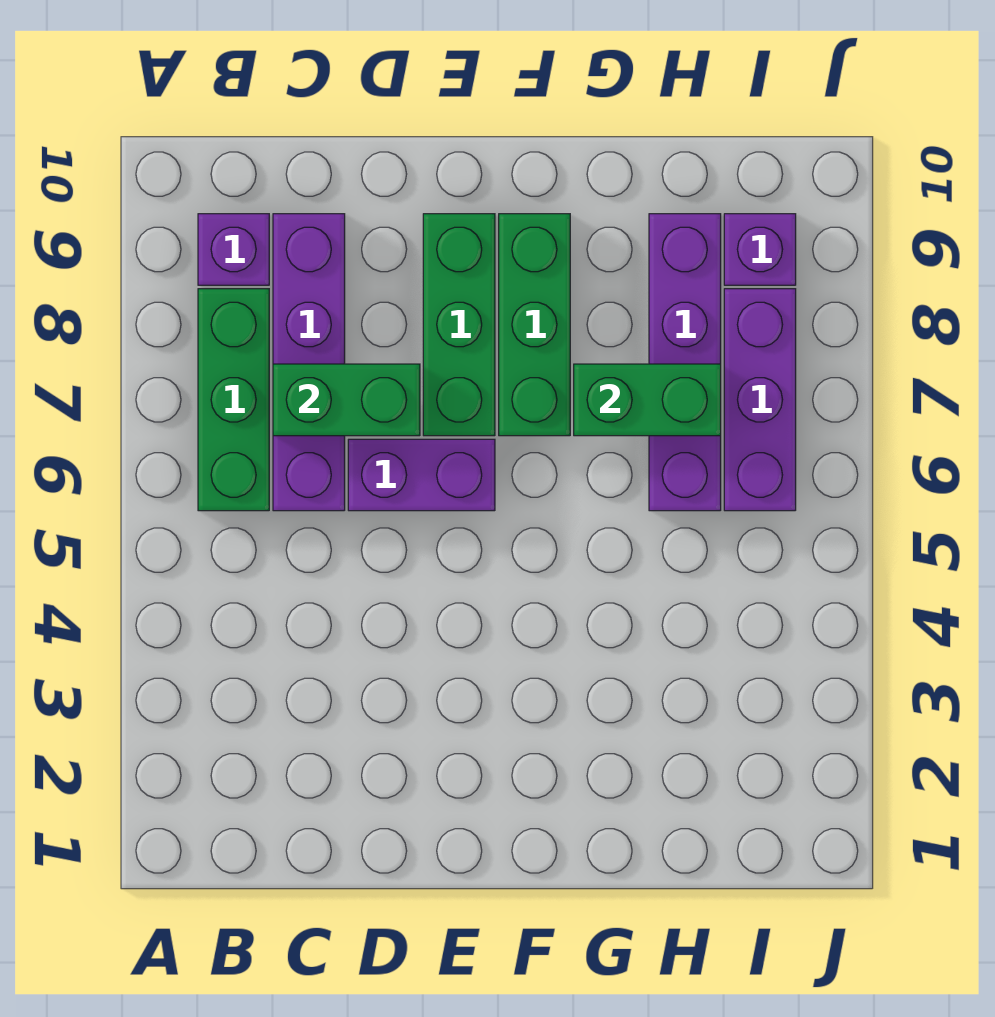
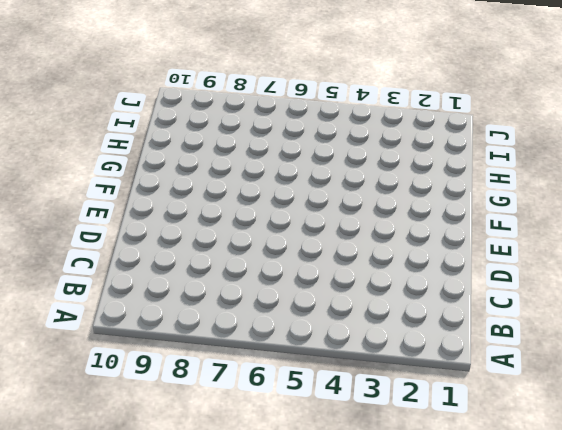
none -> green 1x3 brick [198,289,269,511]
none -> purple 1x1 brick [198,214,269,285]

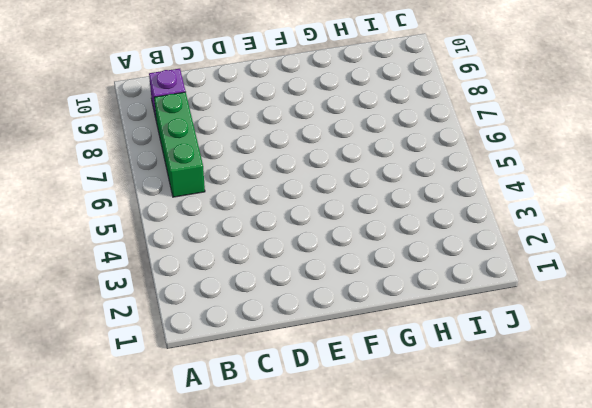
none -> purple 1x4 brick [273,214,345,511]
none -> purple 1x2 brick [348,439,495,511]

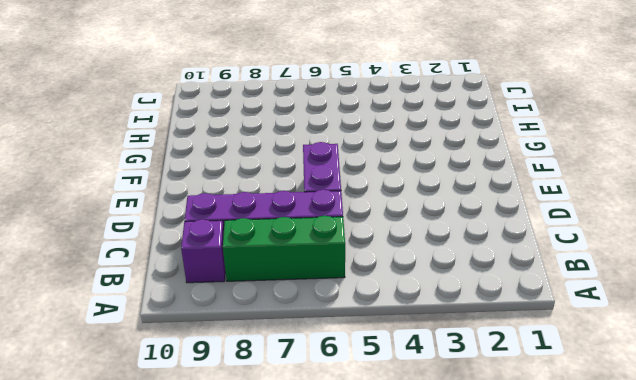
none -> green 1x3 brick [423,214,495,436]
none -> green 1x3 brick [499,214,570,436]

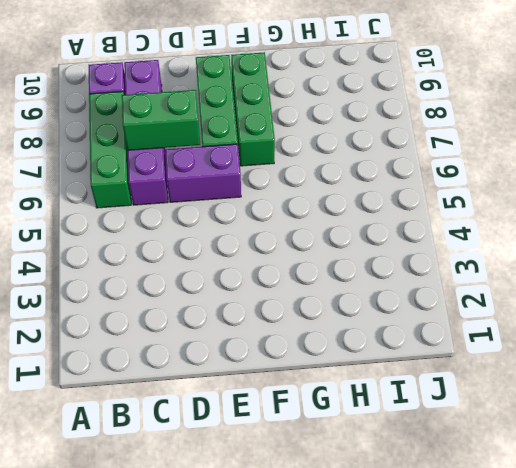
none -> purple 1x4 brick [649,214,721,511]
none -> purple 1x3 brick [724,289,796,511]

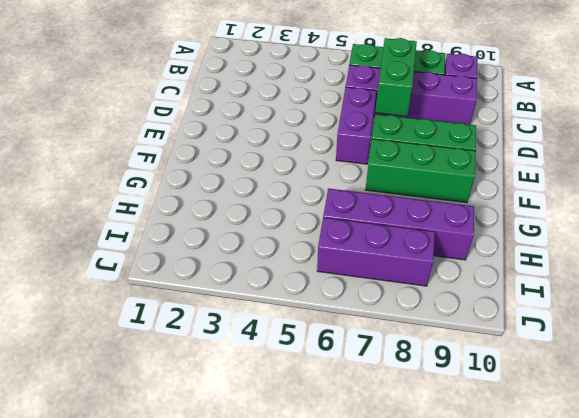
none -> purple 1x1 brick [724,214,796,285]
none -> green 1x2 brick [574,364,721,436]

